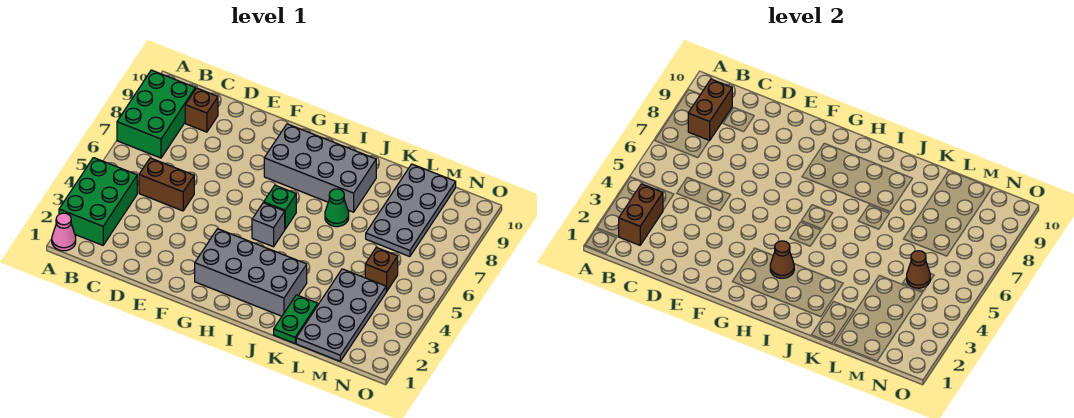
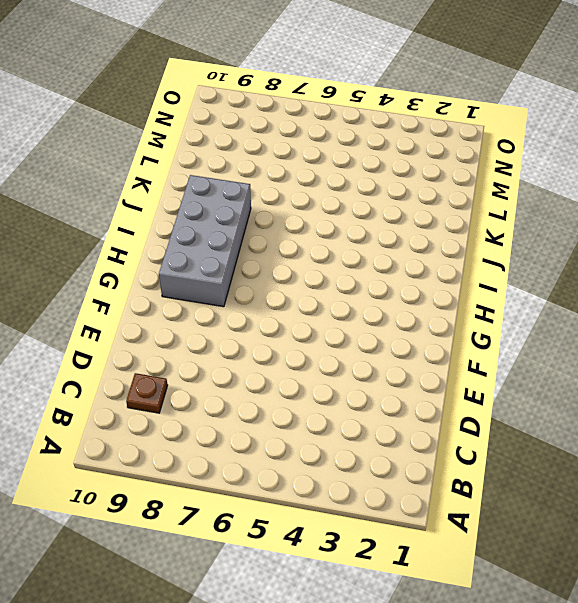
brown 1x1 plate [126,373,168,413] -> brown 1x1 brick [185,88,218,132]
none -> pink 1x1 cone [52,213,76,251]
none -> green 2x3 brick [59,158,137,245]
none -> green 2x3 brick [117,70,195,158]

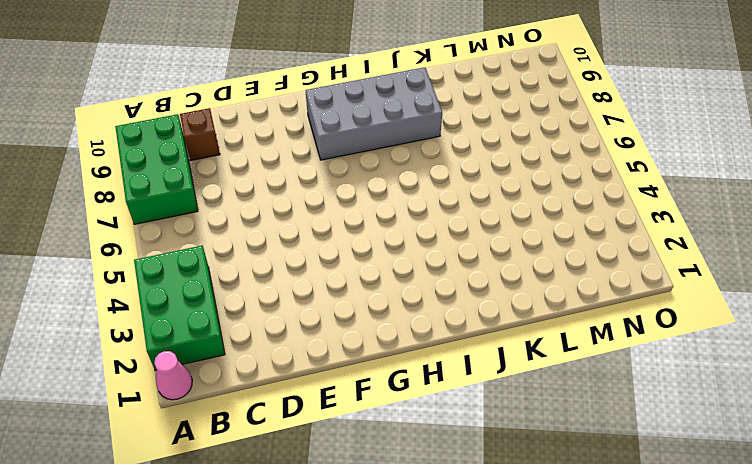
none -> brown 1x2 brick [139,158,194,211]
none -> grey 2x4 brick [195,229,307,316]
none -> grey 1x1 brick [252,203,285,247]

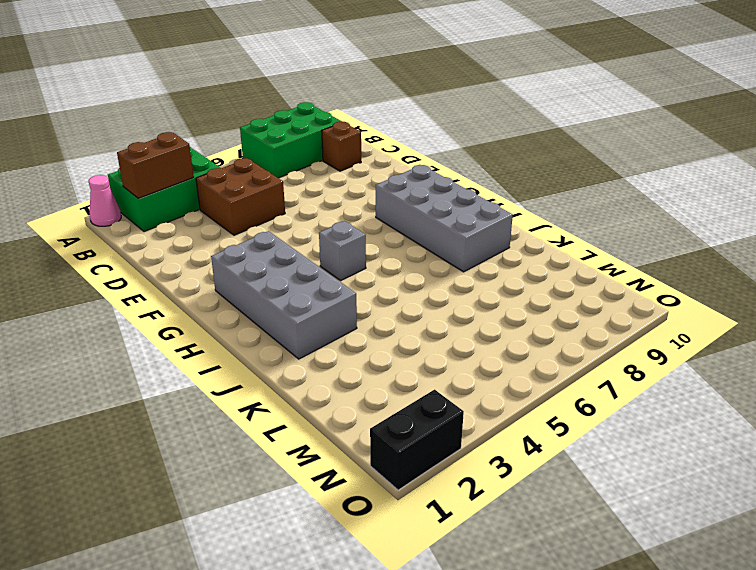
brown 2x2 brick [196,158,285,235] -> brown 1x2 brick [139,158,194,211]
black 1x2 brick [370,390,464,490] -> none
none -> green 1x1 brick [264,185,296,229]
none -> green 1x1 cone [325,189,349,227]
none -> green 1x2 plate [274,295,318,343]

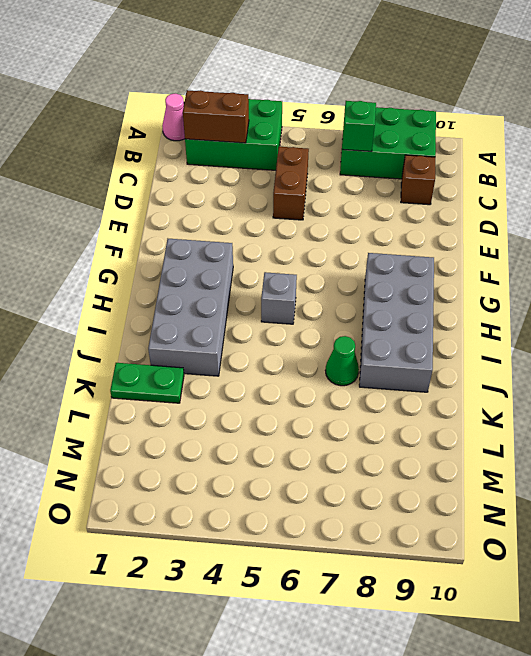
green 1x1 brick [342,101,376,151] -> green 1x1 brick moved to [264,185,296,229]
none -> grey 2x4 plate [296,269,387,361]
none -> grey 2x4 plate [366,164,456,257]
none -> brown 1x1 brick [365,247,398,291]

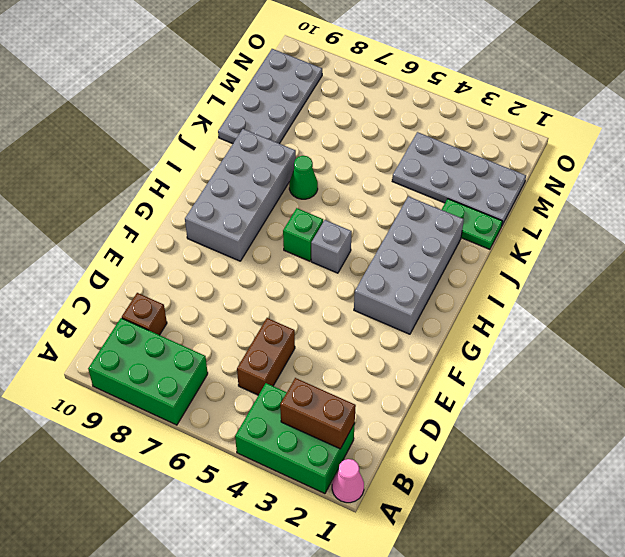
grey 2x4 plate [218,49,322,144] -> grey 2x4 plate turned to [366,164,456,257]
none -> brown 1x1 brick [365,247,398,291]
none -> brown 1x2 brick [688,79,732,141]
none -> brown 1x1 cone [770,241,794,278]

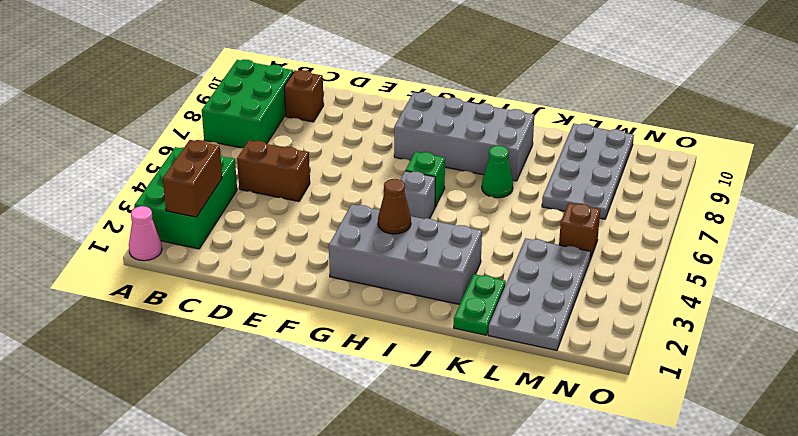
none -> brown 1x2 brick [688,79,732,141]
none -> brown 1x1 cone [907,251,930,288]

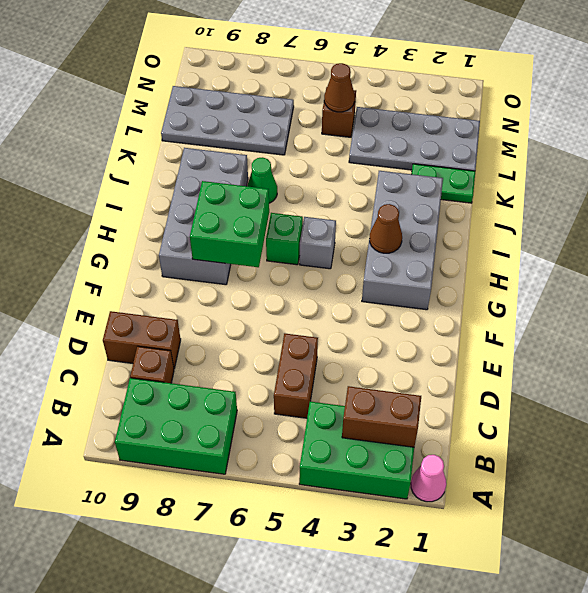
brown 1x2 brick [103,311,181,369] -> brown 1x2 brick moved to [688,79,732,141]
green 2x2 brick [190,181,269,267] -> none

